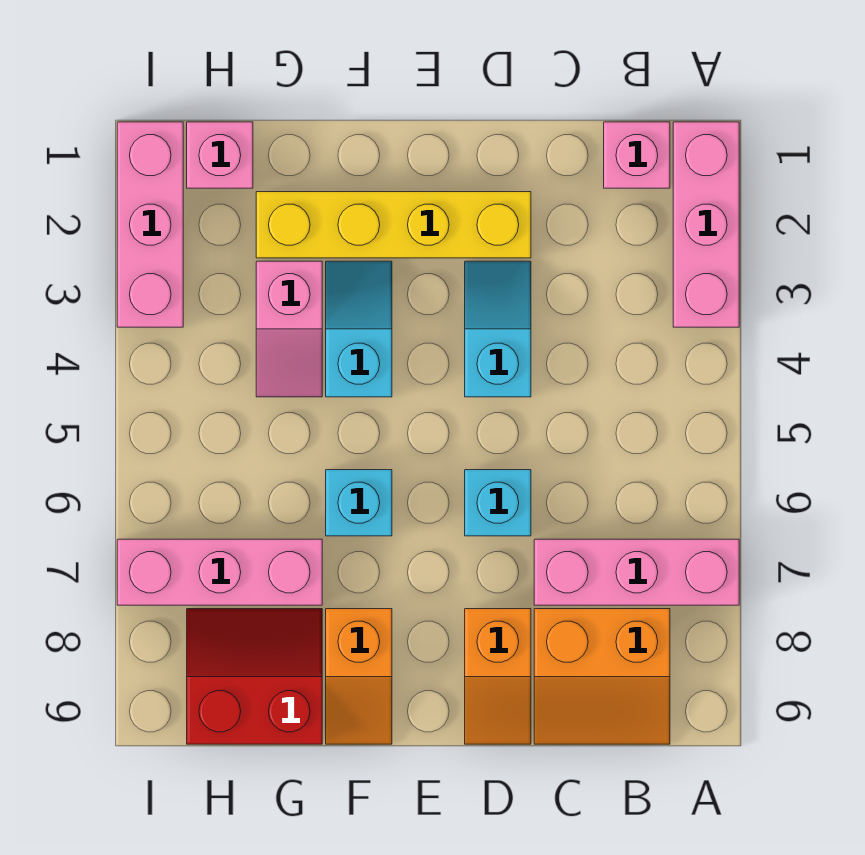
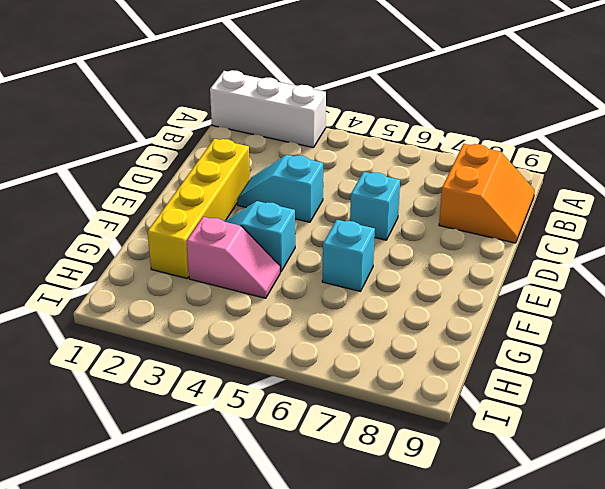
white 1x3 brick [210,70,326,148] -> pink 1x3 brick [673,122,739,327]
none -> pink 1x3 brick [534,539,739,605]
none -> pink 1x1 brick [604,122,670,188]
none -> orange 1x2 slope [465,609,531,744]

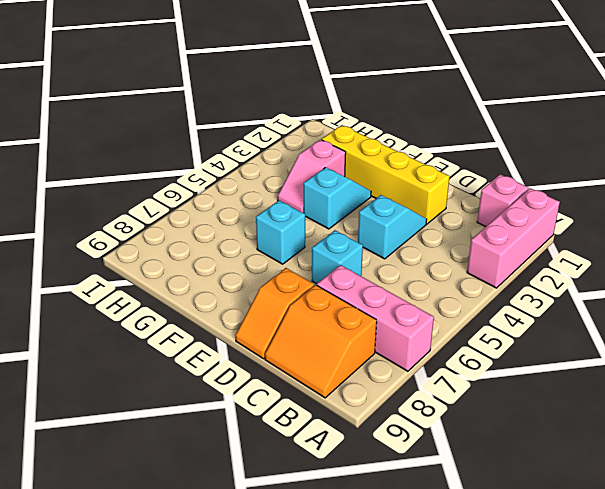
none -> orange 1x2 slope [326,609,392,744]
none -> pink 1x3 brick [117,539,322,605]
none -> red 2x2 slope [187,609,322,744]

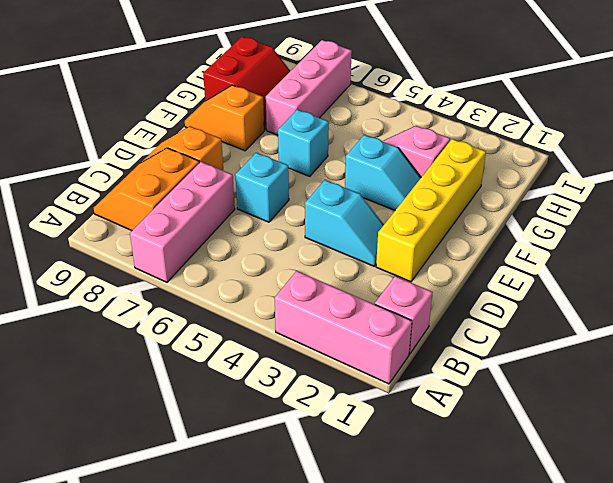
none -> pink 1x1 brick [187,122,253,188]
none -> pink 1x3 brick [117,122,183,327]

